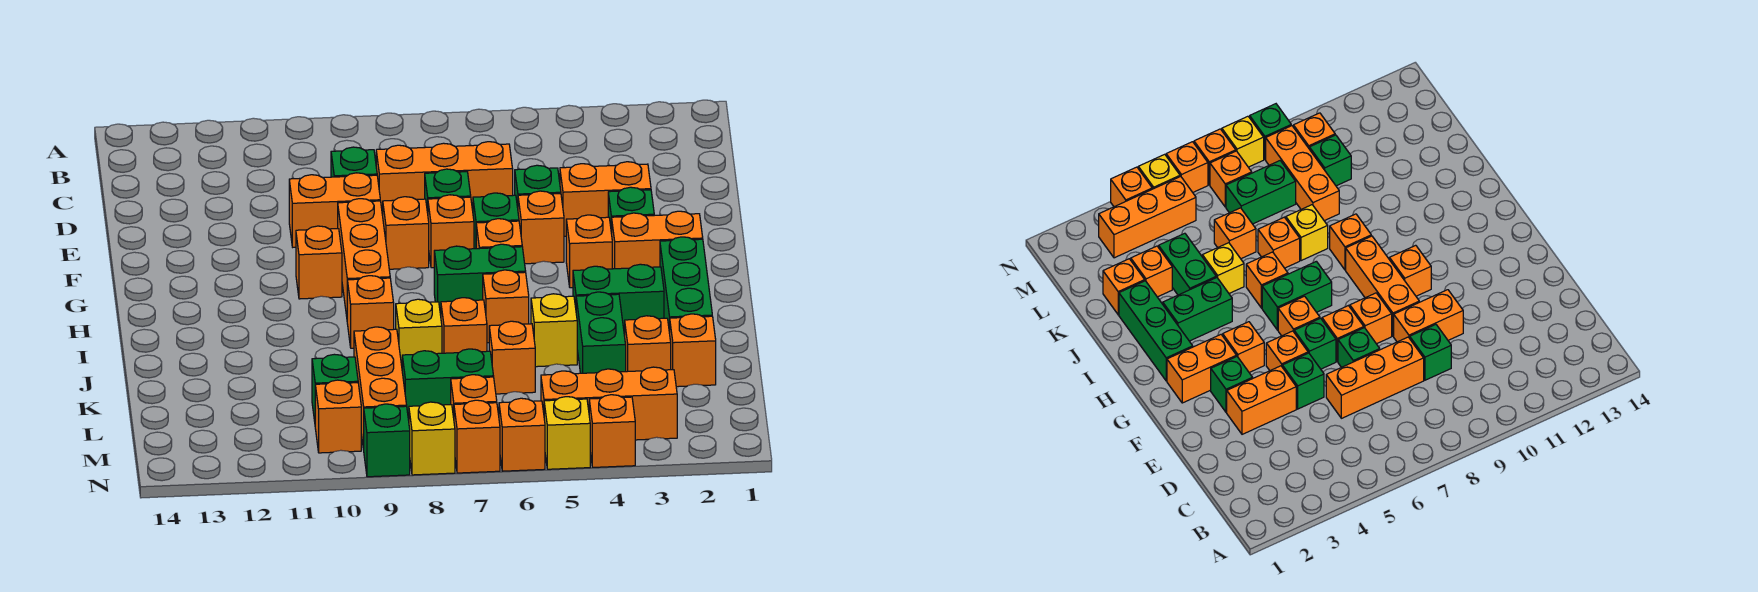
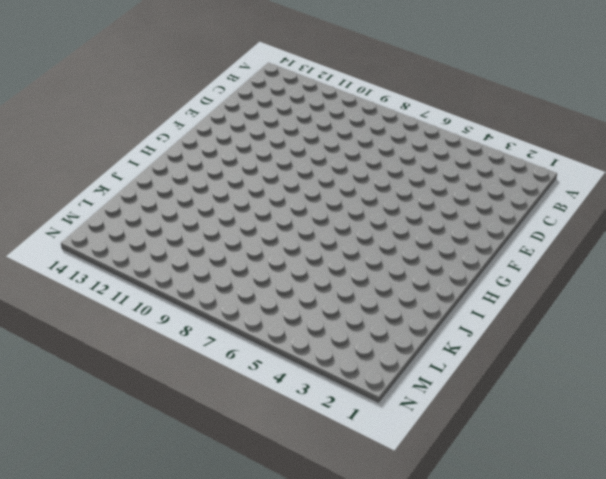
none -> orange 1x3 brick [376,142,513,215]
none -> green 1x1 brick [331,147,377,177]
none -> orange 1x2 brick [560,162,651,236]
none -> green 1x1 brick [515,165,561,208]

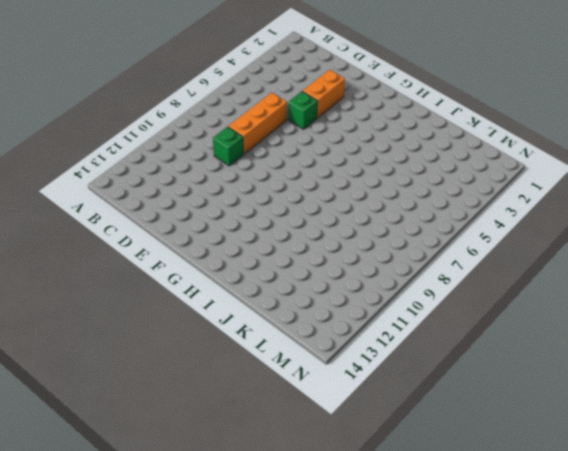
none -> green 1x1 brick [425,169,471,213]
none -> orange 1x2 brick [289,173,380,247]
none -> green 1x1 brick [608,187,654,234]
none -> orange 1x1 brick [518,191,564,264]

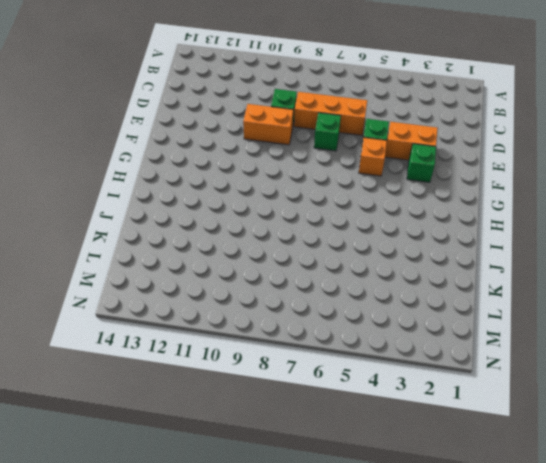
none -> green 1x1 brick [473,193,519,249]
none -> orange 1x1 brick [428,195,474,268]
none -> orange 1x1 brick [383,197,429,269]
none -> orange 1x3 brick [338,199,390,316]

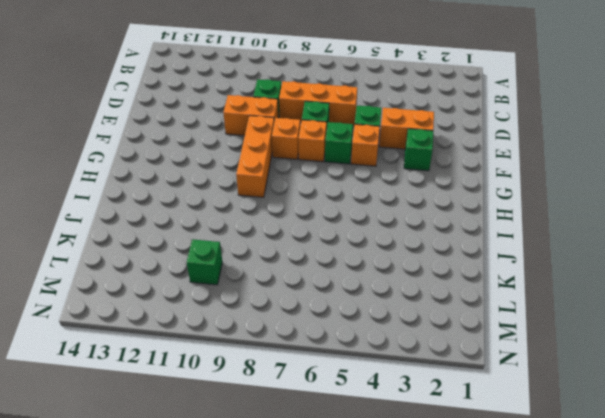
none -> orange 1x2 brick [612,211,703,269]
none -> orange 1x1 brick [566,215,612,288]
none -> orange 1x1 brick [476,219,522,249]
none -> orange 1x1 brick [296,226,342,299]

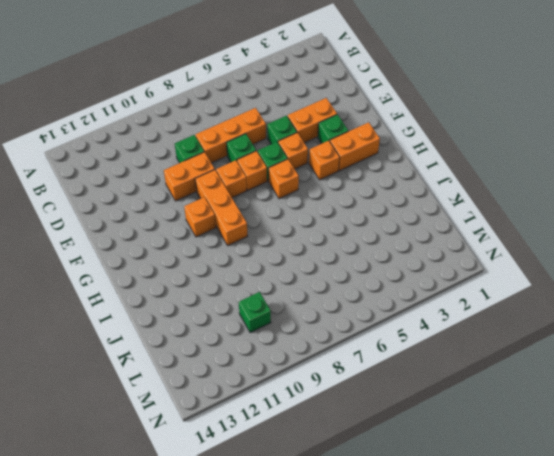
none -> green 1x3 brick [660,237,712,333]
none -> green 1x2 brick [434,244,526,315]
none -> green 1x2 brick [573,264,664,336]
none -> orange 1x1 brick [483,270,529,343]

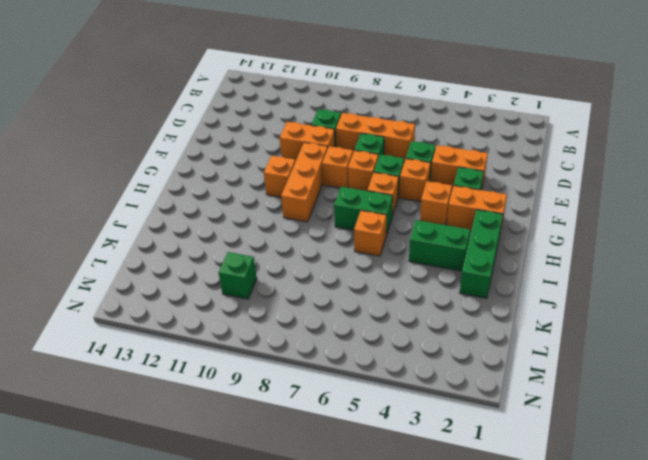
none -> orange 1x1 brick [347,276,394,348]
none -> green 1x2 brick [576,292,626,373]
none -> yellow 1x1 brick [531,294,577,367]
none -> orange 1x1 brick [441,298,487,353]

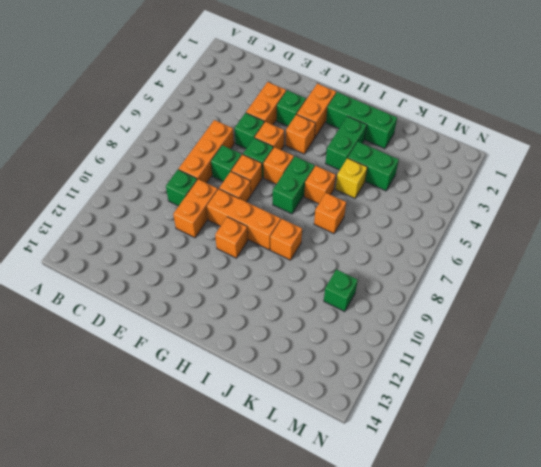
none -> yellow 1x1 brick [396,299,442,365]
none -> orange 1x1 brick [670,314,716,387]
none -> orange 1x1 brick [625,316,671,372]
none -> orange 1x1 brick [489,321,535,394]

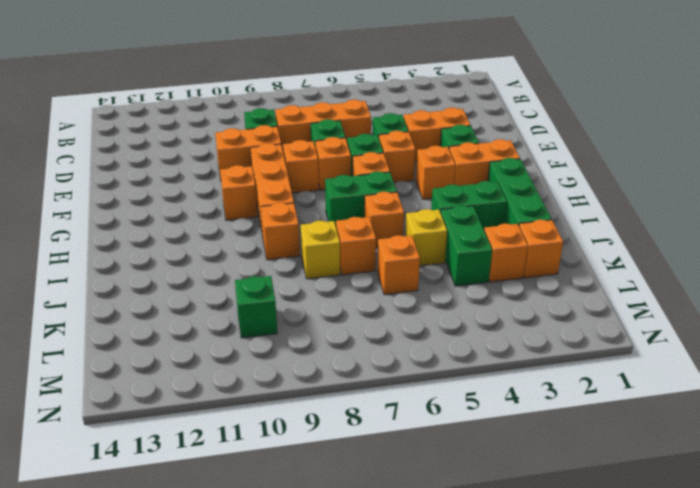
none -> orange 1x3 brick [354,327,407,450]
none -> green 1x2 brick [402,349,494,420]
none -> orange 1x3 brick [541,367,677,440]
none -> orange 1x1 brick [451,375,497,417]

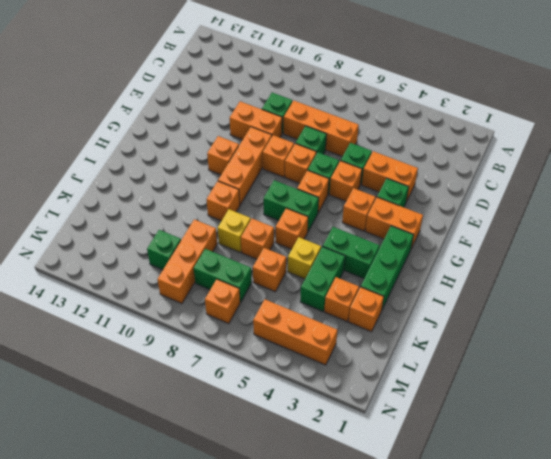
none -> orange 1x1 brick [315,380,361,453]
none -> orange 1x1 brick [589,395,635,467]
none -> yellow 1x1 brick [544,397,590,469]
none -> orange 1x1 brick [499,398,545,471]

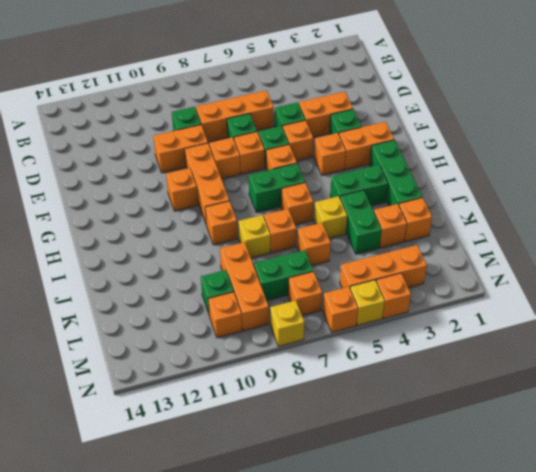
none -> orange 1x1 brick [454,400,500,473]
none -> green 1x1 brick [364,404,410,477]

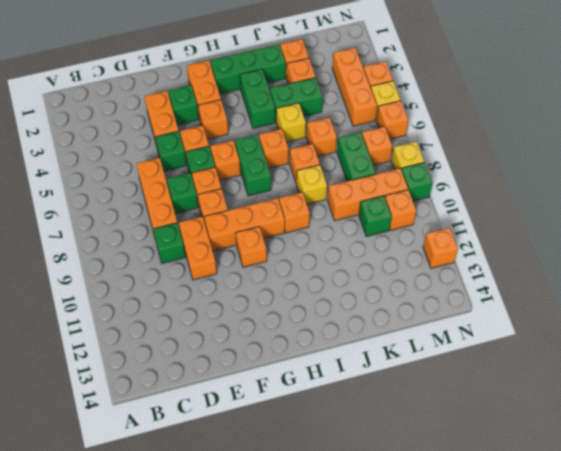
orange 1x1 brick [423,228,458,268] -> orange 1x1 brick moved to [454,400,500,473]

